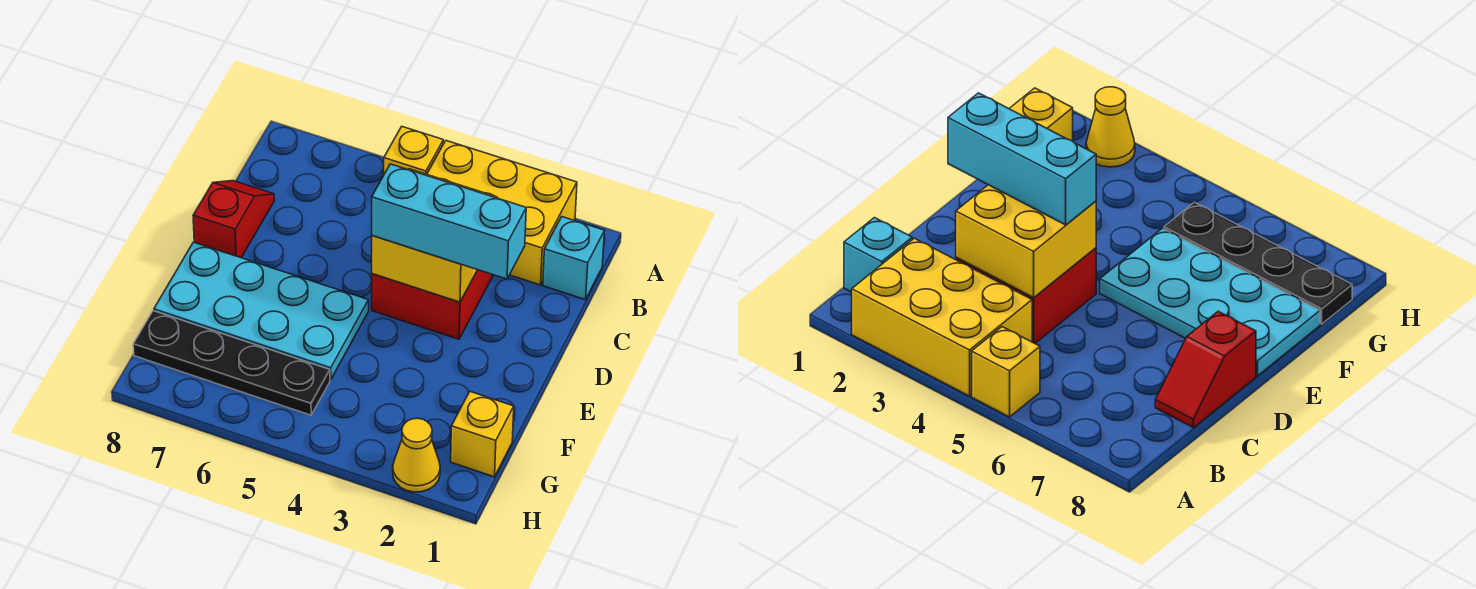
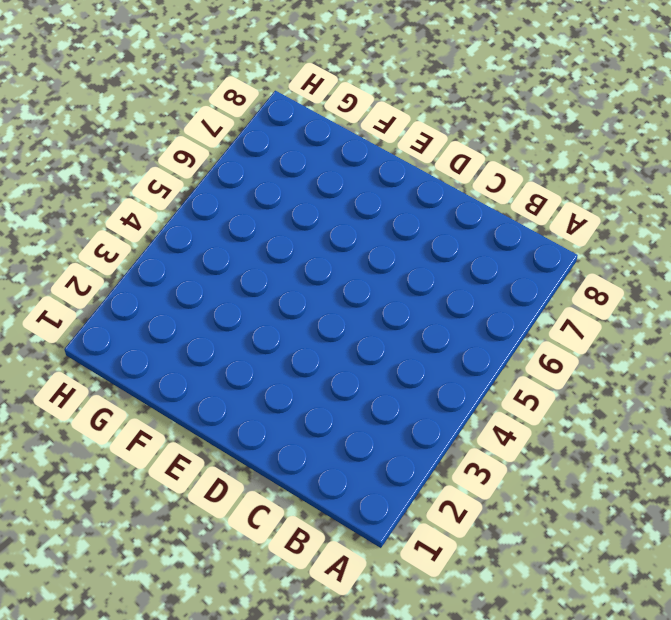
none -> yellow 2x3 brick [427,141,577,285]
none -> yellow 1x1 brick [384,127,443,174]

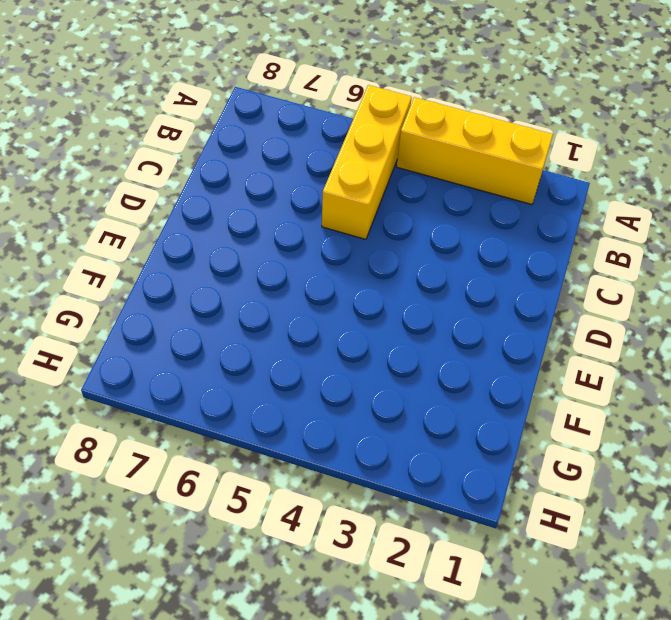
yellow 1x3 brick [397,97,553,204] -> yellow 2x3 brick [427,141,577,285]
yellow 1x3 brick [322,85,412,239] -> yellow 1x1 brick [384,127,443,174]
none -> cyan 1x1 brick [543,217,605,300]
none -> red 2x2 brick [372,270,493,339]

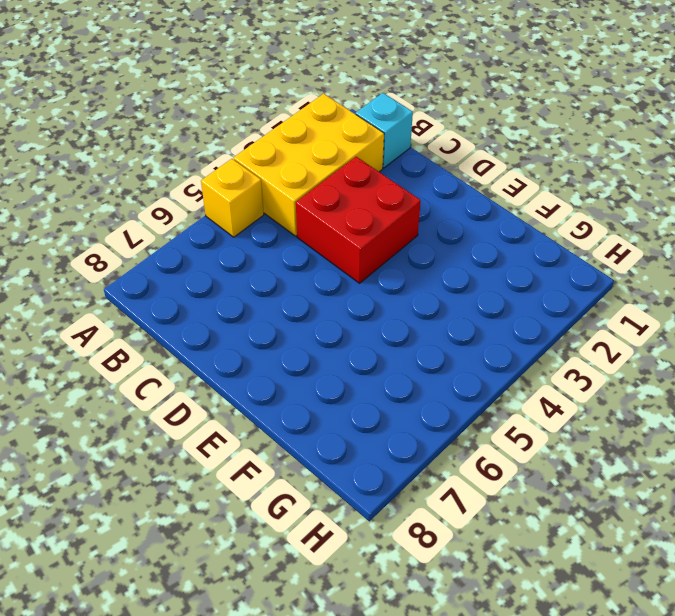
none -> red 1x2 slope [193,181,275,258]
none -> cyan 2x4 plate [154,242,369,380]

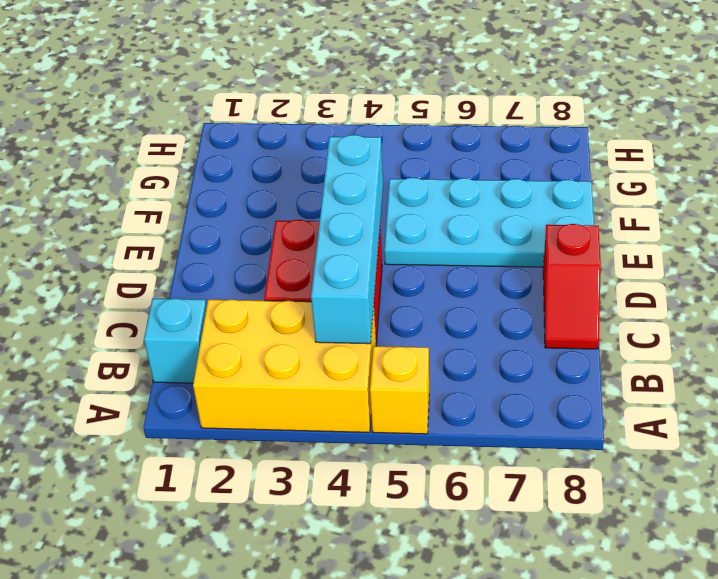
cyan 1x4 brick [311,135,383,344] -> yellow 2x2 brick [372,169,497,302]
none -> yellow 1x1 brick [451,392,514,477]
none -> black 1x4 plate [133,311,330,415]

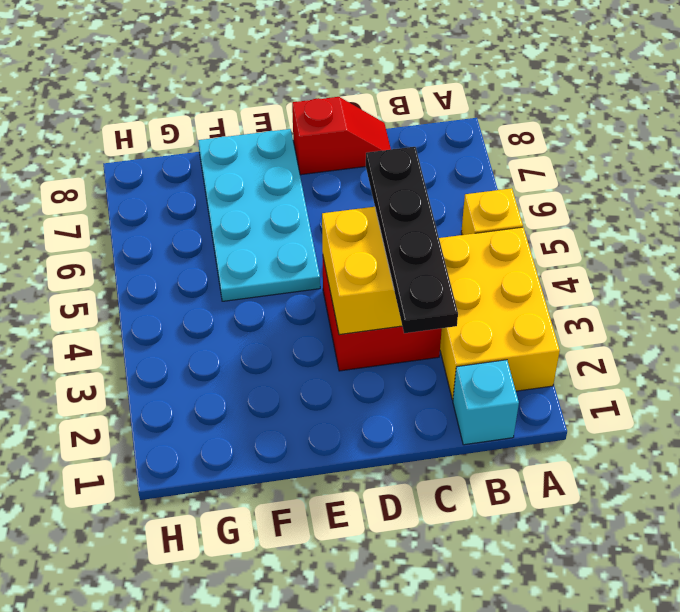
black 1x4 plate [366,147,458,333] -> black 1x4 plate moved to [133,311,330,415]
none -> yellow 1x1 brick [451,392,514,477]
none -> yellow 1x1 cone [393,418,440,492]

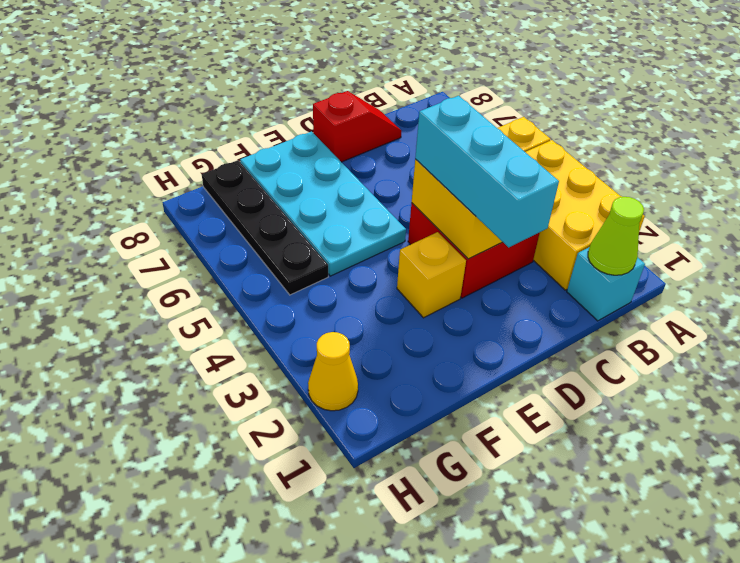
lime 1x1 cone [588,197,644,275] -> none
yellow 1x1 brick [397,232,466,318] -> yellow 1x1 brick moved to [451,392,514,477]

